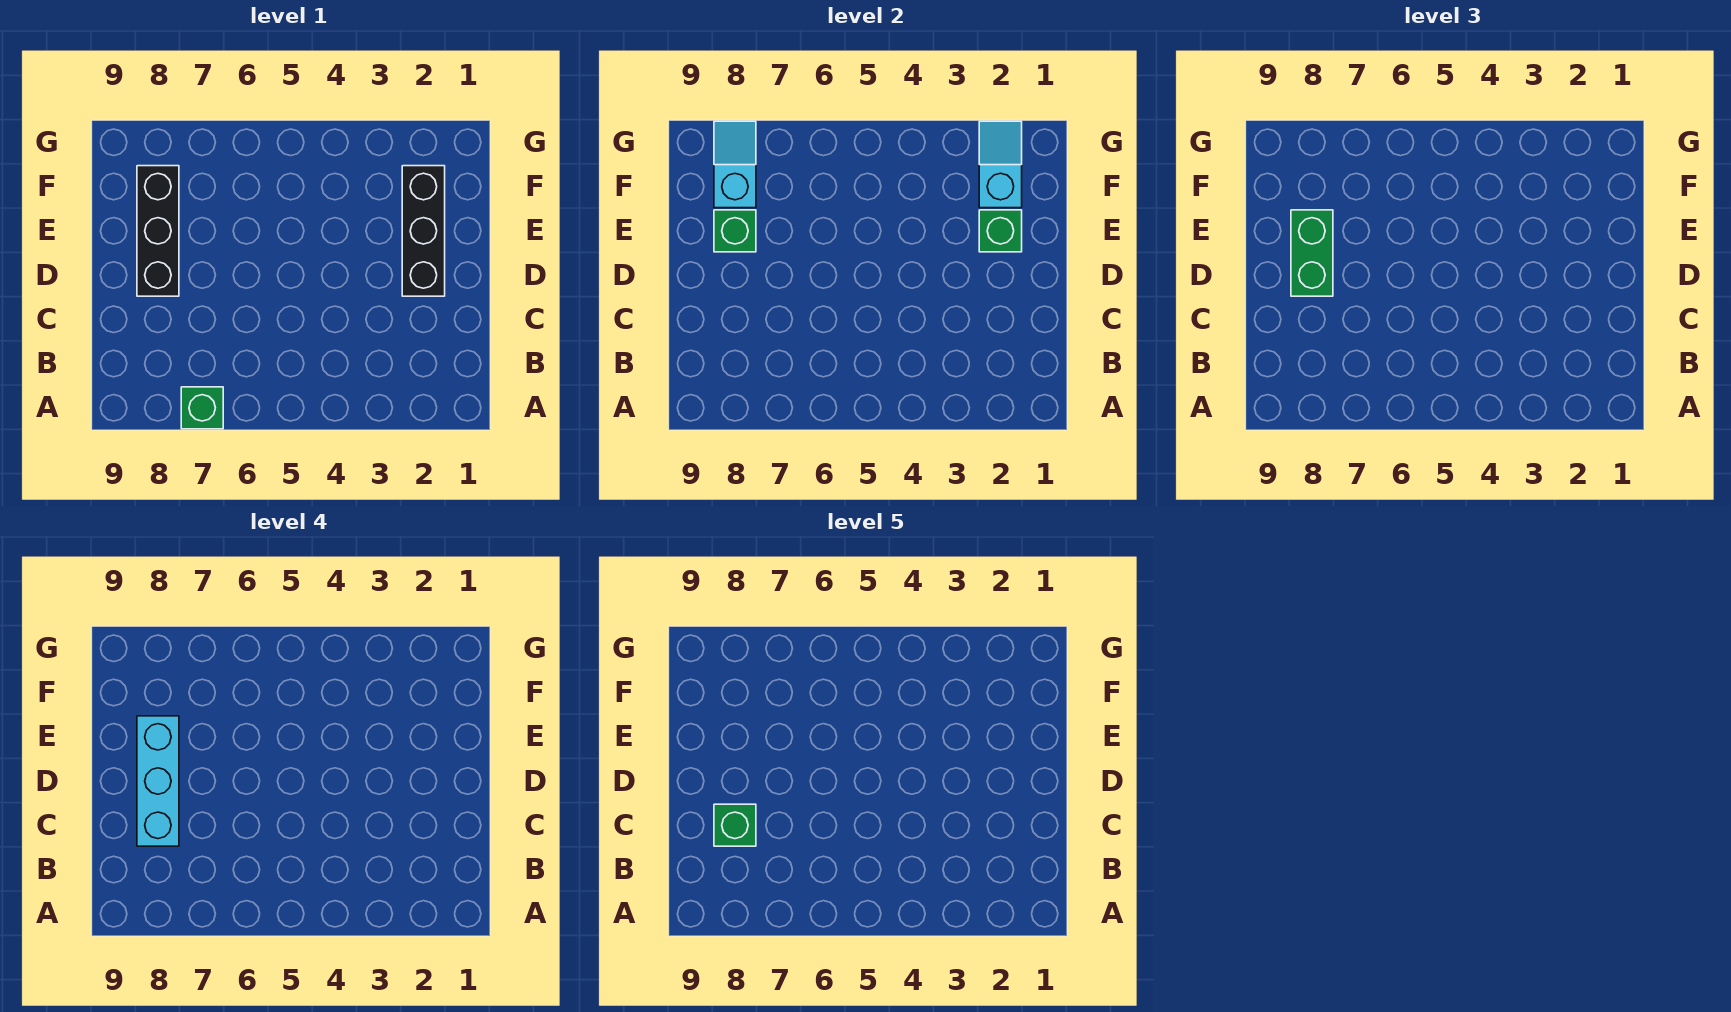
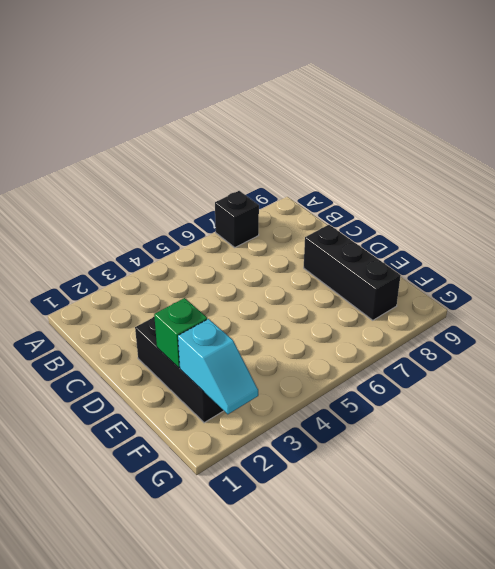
black 1x1 brick [215,191,259,247] -> green 1x1 brick [181,387,223,429]
none -> green 1x1 brick [714,210,756,252]
none -> cyan 1x2 slope [714,121,756,208]

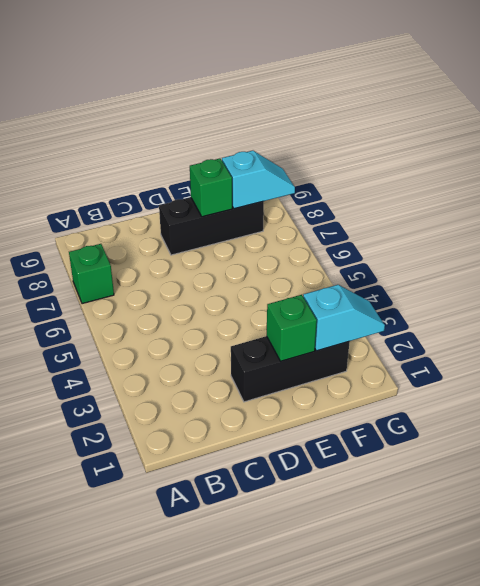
none -> green 1x2 brick [1291,210,1333,296]
none -> cyan 1x3 brick [137,716,179,846]

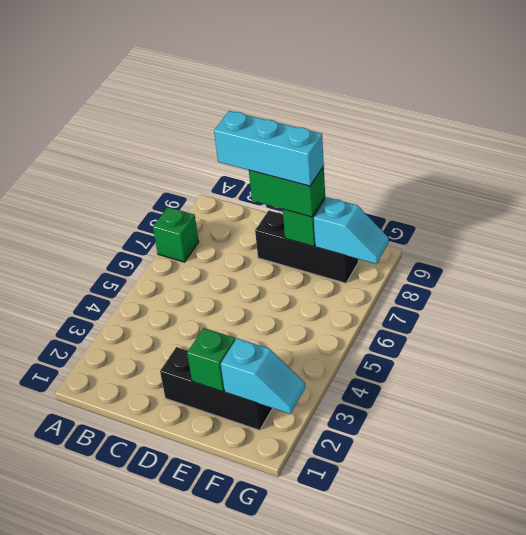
none -> green 1x1 brick [714,804,756,846]

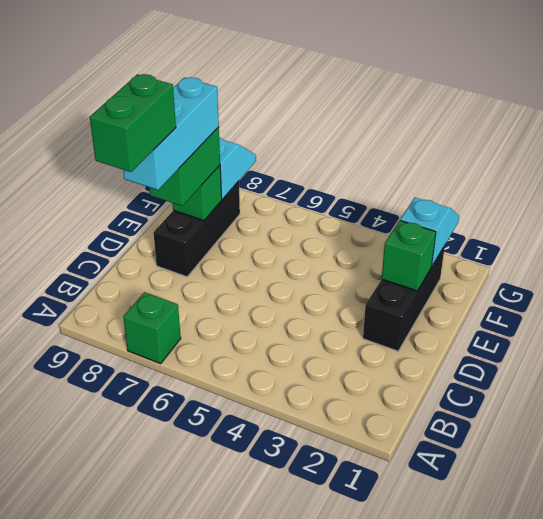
green 1x2 brick [90,74,176,172] -> green 1x1 brick [714,804,756,846]

